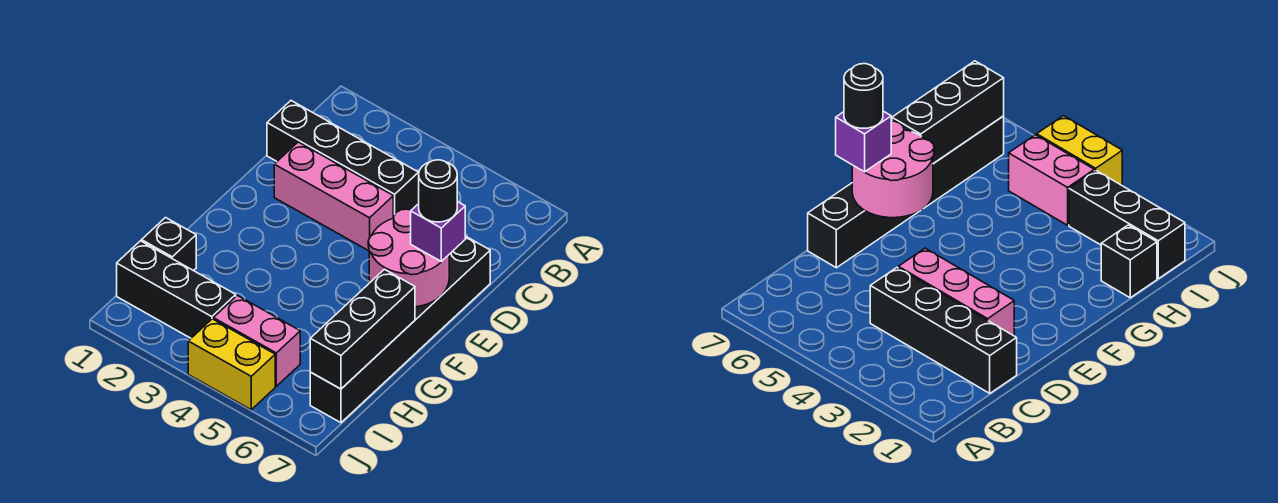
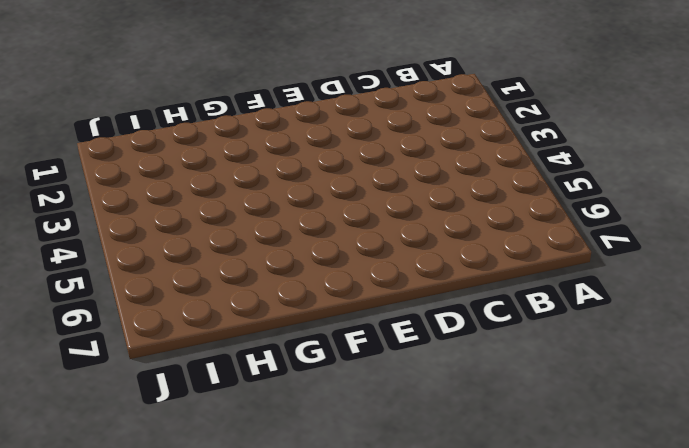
none -> black 1x4 brick [267,101,419,218]
none -> pink 1x3 brick [274,142,393,251]

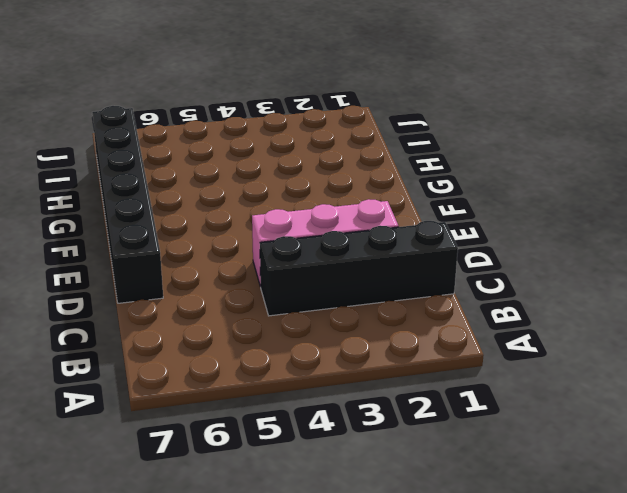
none -> black 1x1 brick [142,218,196,271]
none -> black 1x3 brick [117,241,236,338]

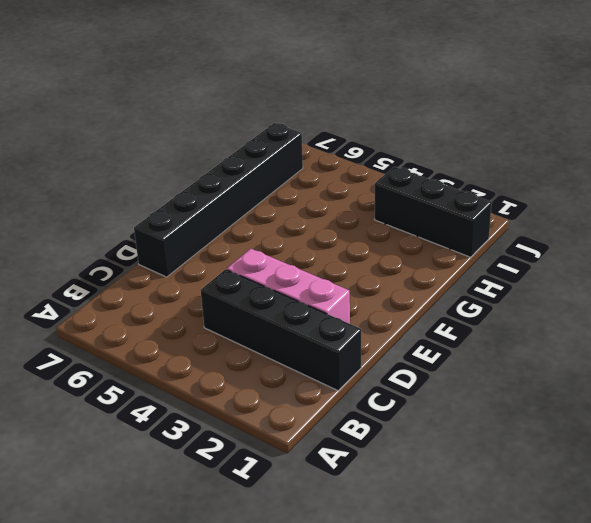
none -> black 1x1 brick [142,218,196,271]
none -> pink 1x2 brick [213,295,300,386]

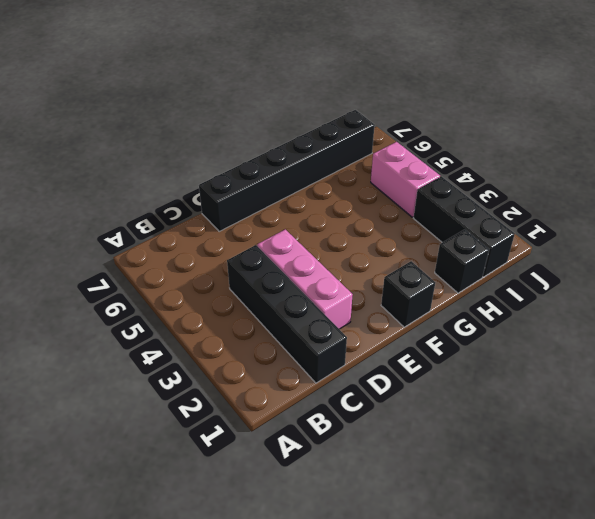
black 1x1 brick [381,261,435,327] -> none
none -> yellow 1x2 brick [188,319,275,410]
none -> pink 2x2 round brick [368,209,449,307]

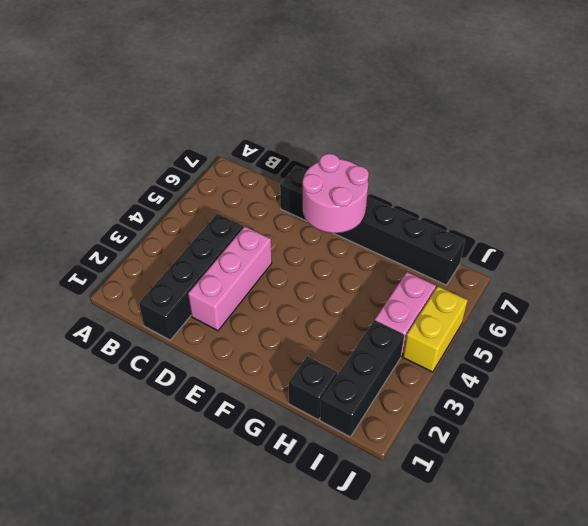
none -> black 1x3 brick [310,269,415,389]
none -> purple 1x1 brick [411,202,465,262]

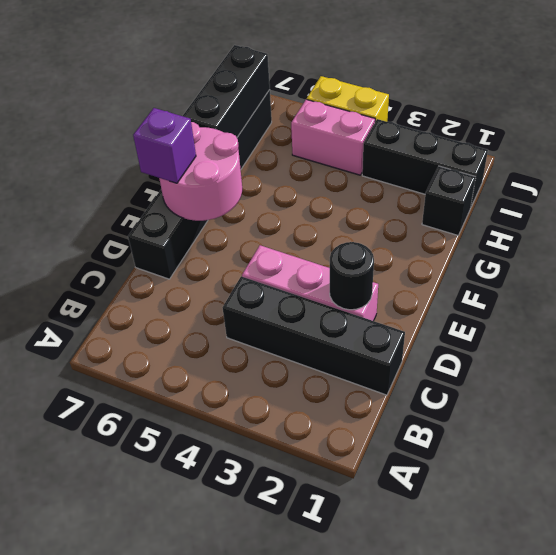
black 1x1 round brick [330,242,374,310] -> black 1x1 round brick moved to [419,160,457,222]

